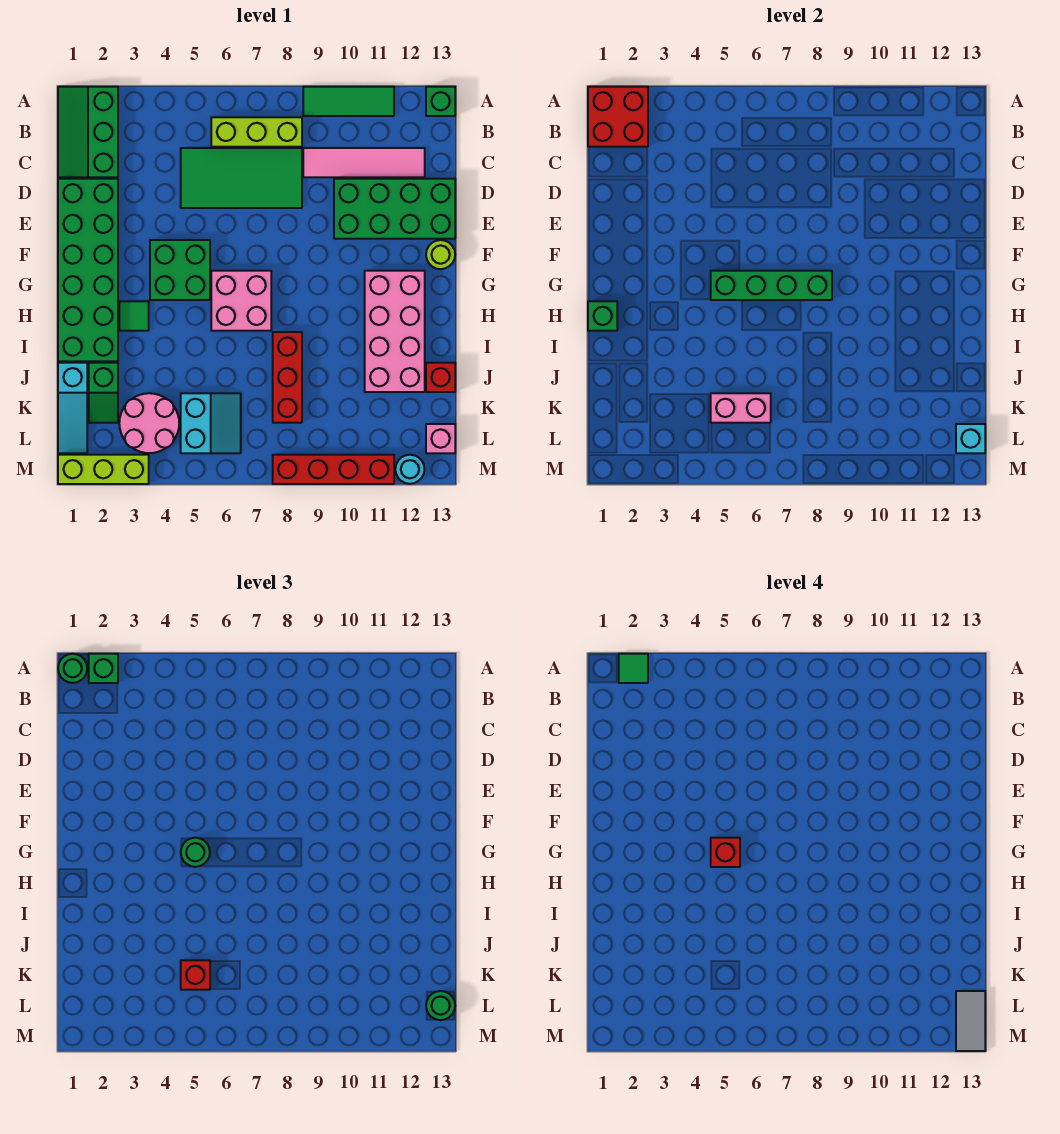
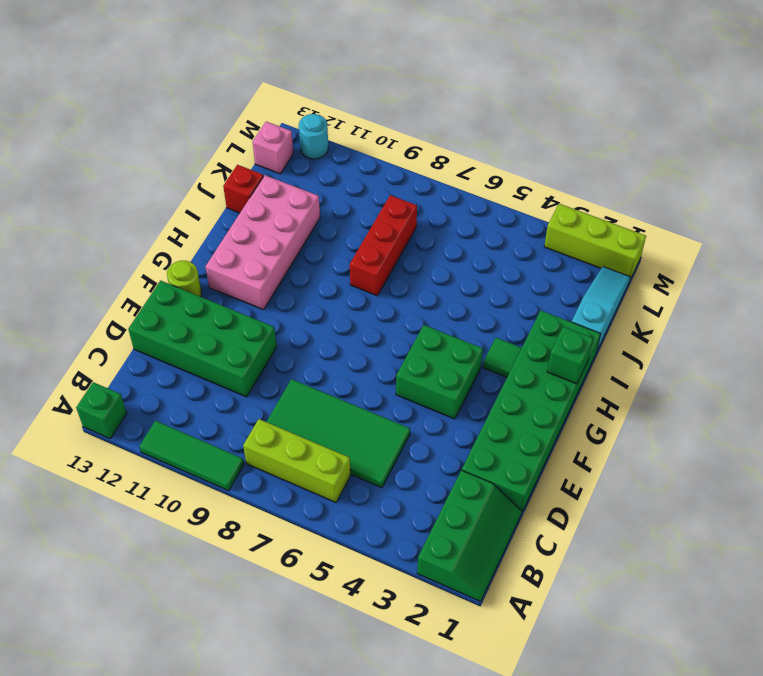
none -> pink 1x4 tile [303,148,425,177]
none -> pink 2x2 brick [211,271,271,331]
none -> green 1x2 slope [89,363,118,423]
none -> pink 2x2 round brick [119,393,179,453]

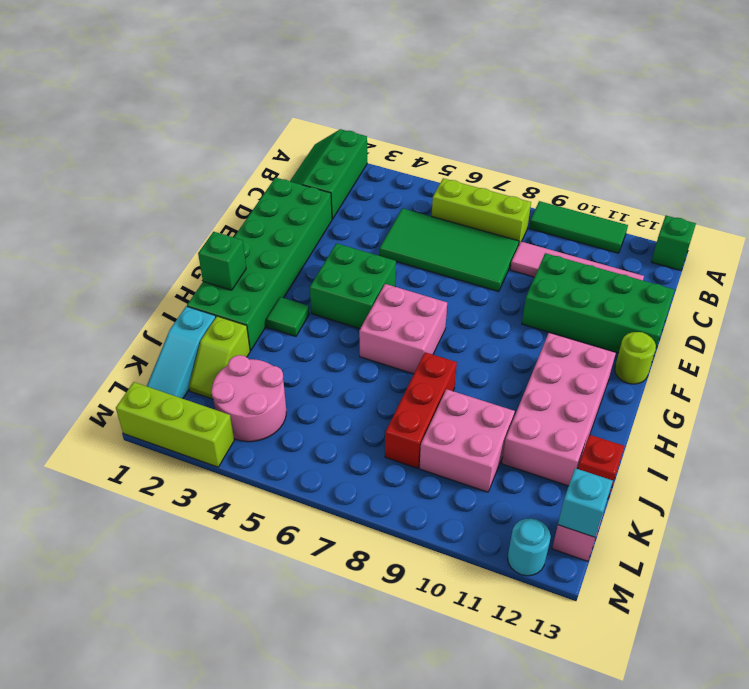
lime 1x2 slope [189,316,250,399] -> green 1x2 slope [89,363,118,423]
pink 2x2 brick [420,389,515,492] -> none
none -> cyan 2x2 slope [181,393,241,453]
none -> red 1x4 brick [273,455,394,484]
none -> red 2x2 brick [588,87,648,147]
none -> green 1x4 brick [711,271,832,300]

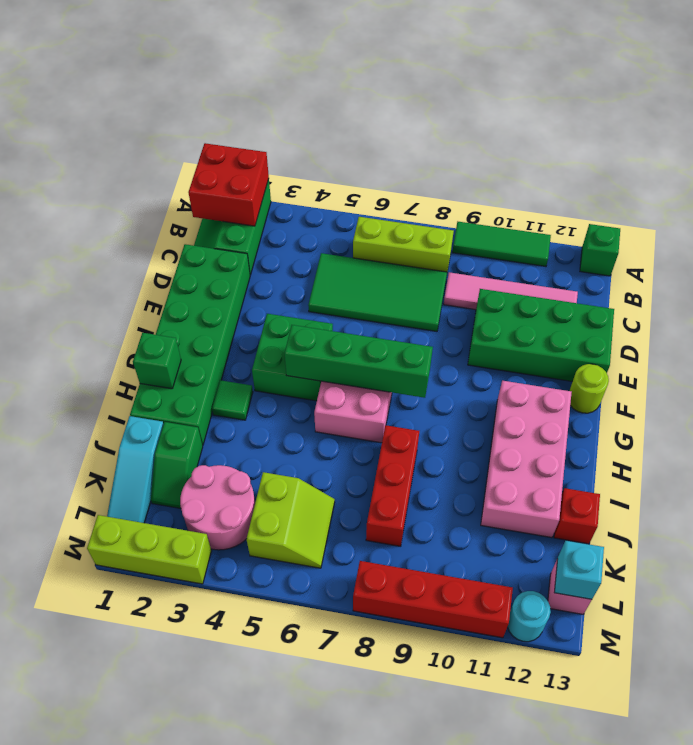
lime 2x2 slope [247,472,335,568] -> cyan 2x2 slope [181,393,241,453]
none -> pink 1x2 brick [711,393,771,423]
none -> green 1x1 round brick [58,654,87,683]
none -> green 1x1 brick [89,654,118,683]
none -> green 1x1 round brick [181,838,210,867]

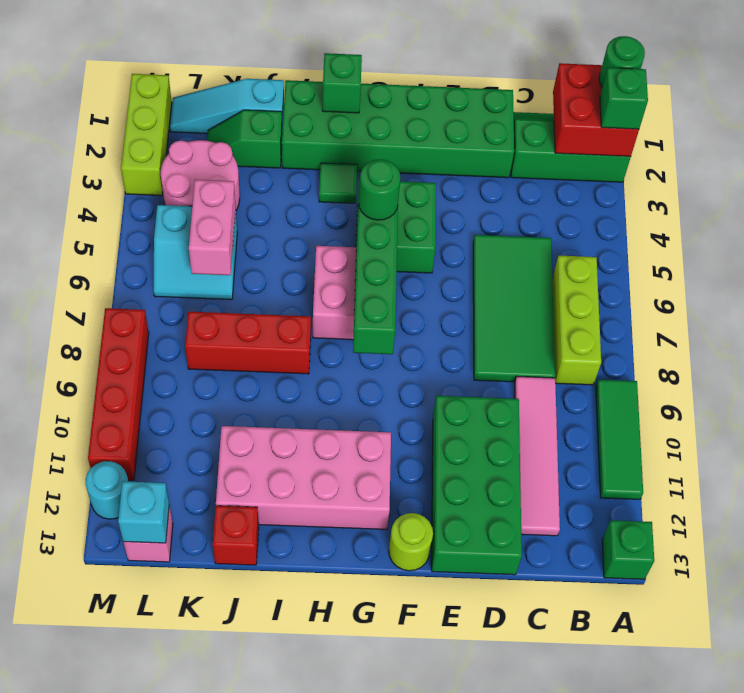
none -> red 1x1 brick [181,960,210,990]
none -> green 1x1 round brick [426,991,455,1020]
none -> green 1x1 tile [619,654,648,683]
none -> red 1x1 brick [711,838,740,867]

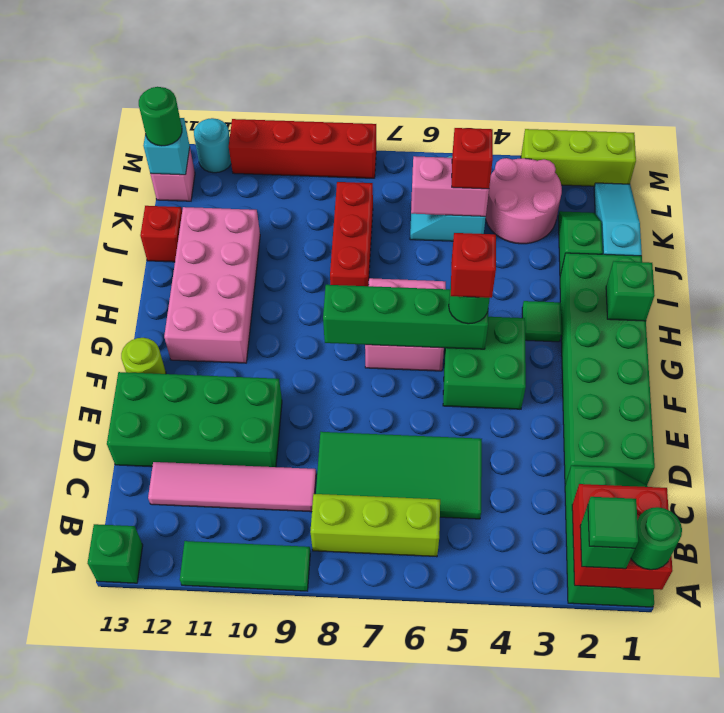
none -> grey 1x2 tile [956,991,985,1051]

